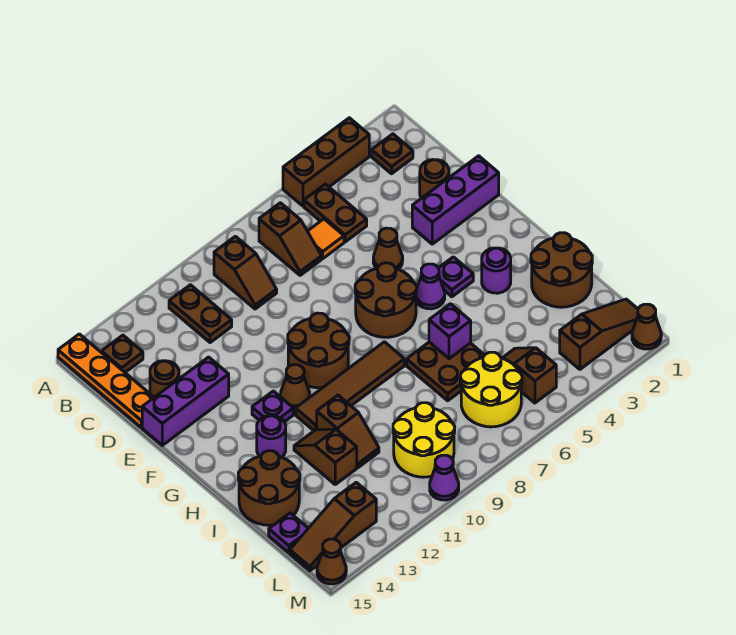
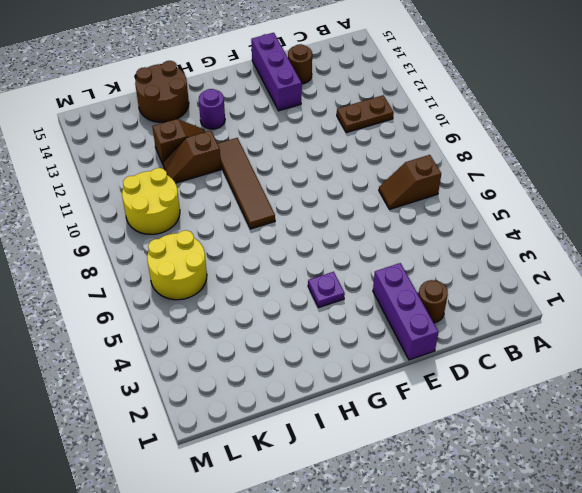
none -> brown 1x3 brick [283,118,369,206]
none -> orange 1x4 plate [58,334,154,427]
none -> brown 1x1 plate [371,134,413,174]
none -> brown 1x2 plate [304,184,367,242]

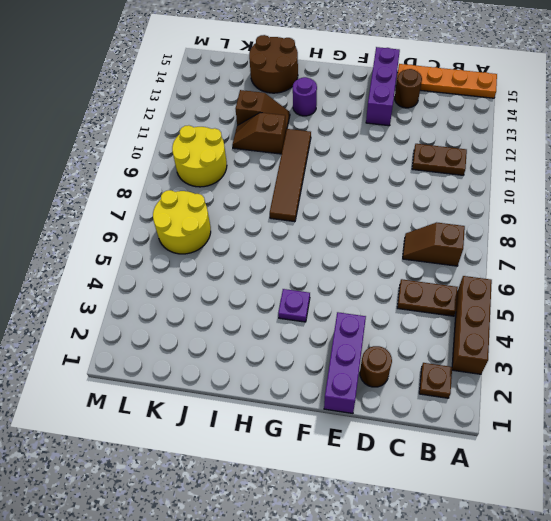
none -> brown 1x2 slope [214,236,277,309]
none -> brown 1x1 plate [102,335,143,372]
none -> orange 1x1 tile [308,219,344,259]
none -> brown 1x1 cone [373,228,403,270]

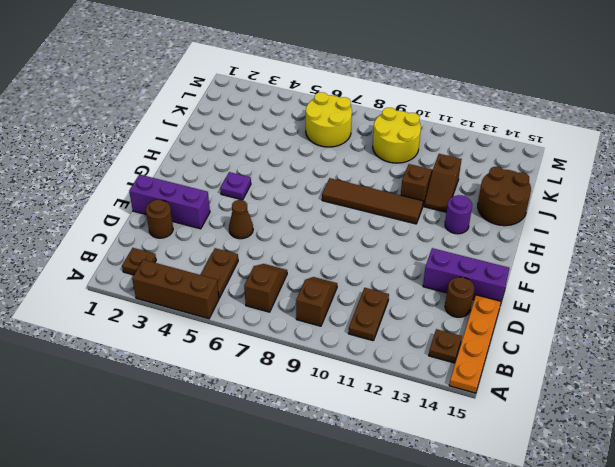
none -> orange 1x1 tile [308,219,344,259]
none -> brown 2x2 round brick [355,263,417,337]
none -> brown 2x2 round brick [288,313,349,388]
none -> purple 1x1 cone [416,264,445,309]

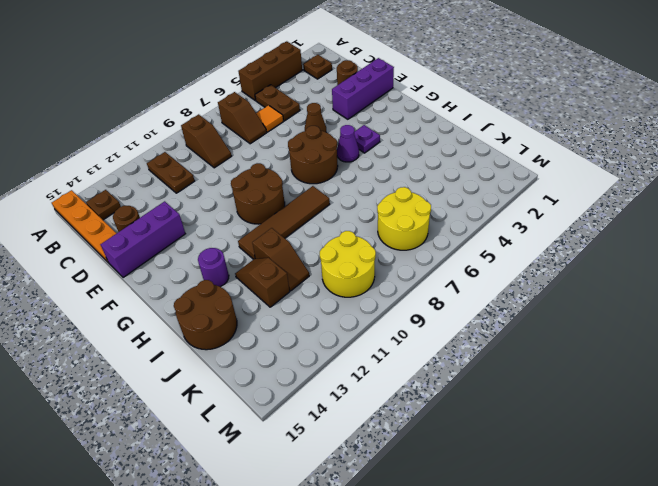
none -> brown 1x1 cone [281,365,310,409]
none -> purple 1x1 plate [252,391,293,422]
none -> purple 1x1 round brick [482,248,511,293]
none -> brown 2x2 round brick [531,233,592,307]

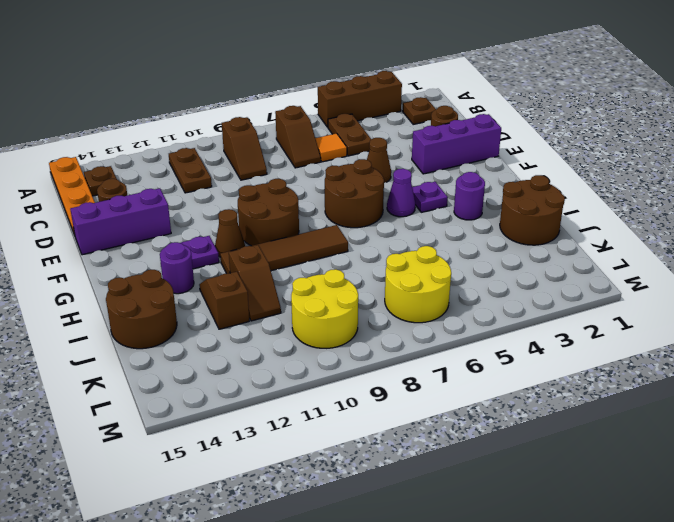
none -> brown 2x2 plate [407,342,485,401]
none -> brown 1x2 slope [502,348,556,403]
none -> purple 1x1 plate [269,513,308,553]
none -> brown 1x3 slope [560,299,638,369]

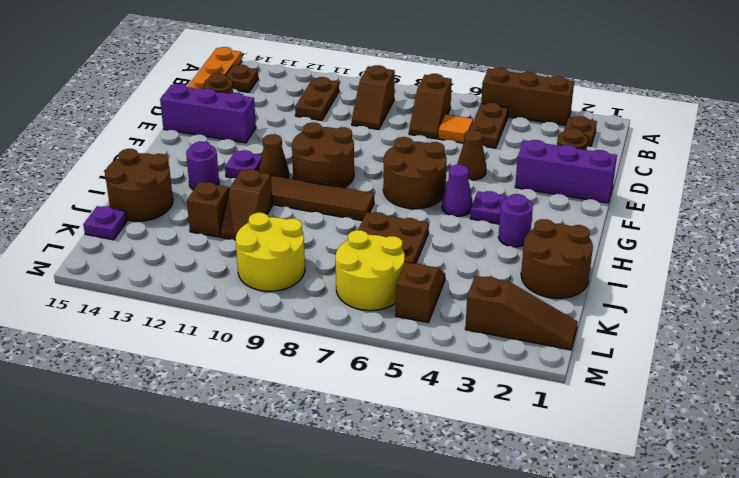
none -> brown 1x3 slope [290,482,376,571]
none -> brown 1x1 cone [632,304,661,349]
none -> purple 1x1 cone [430,455,459,500]
none -> brown 1x1 cone [317,539,346,584]

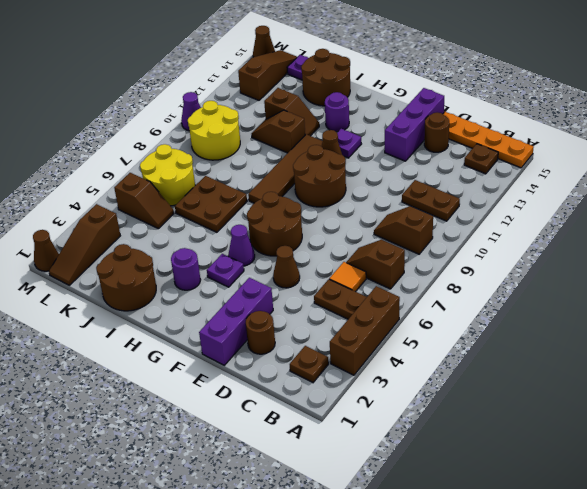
none -> purple 1x1 brick [429,304,471,359]

